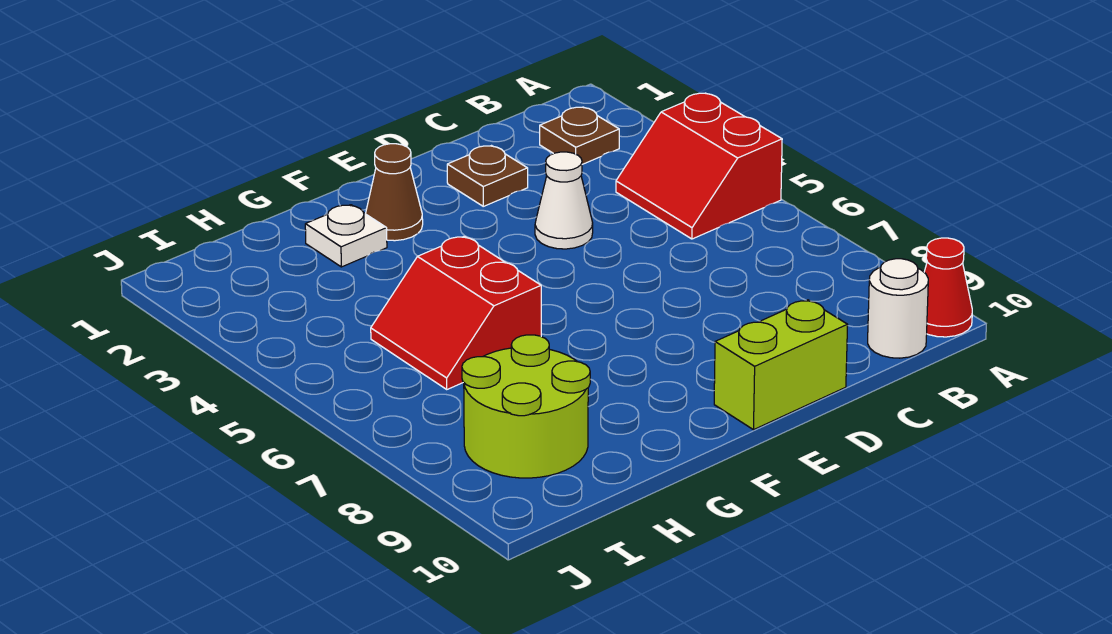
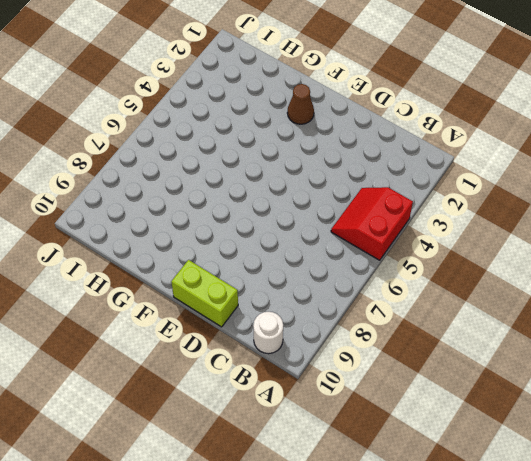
none -> red 1x1 cone [924,238,972,337]
none -> brown 1x1 plate [540,107,619,164]

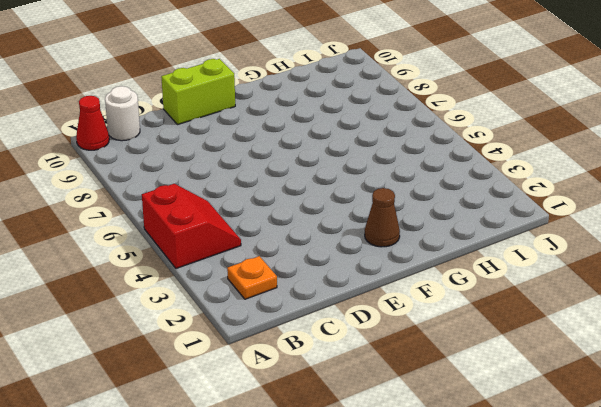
orange 1x1 plate [227,256,277,299] -> brown 1x1 plate [540,107,619,164]
none -> brown 1x1 plate [447,146,528,206]
none -> white 1x1 cone [535,152,593,249]

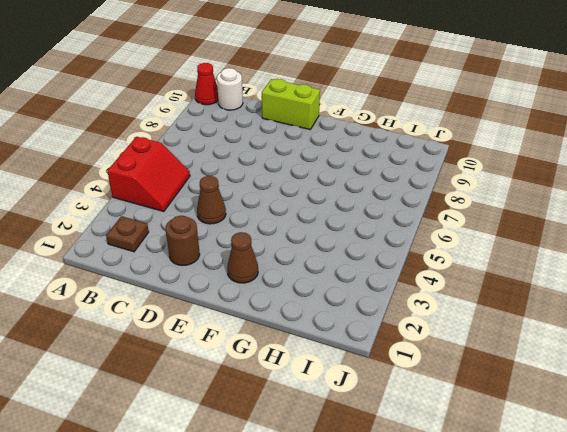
brown 1x1 round brick [166,216,200,266] -> brown 1x1 plate [447,146,528,206]
brown 1x1 cone [197,176,226,224] -> white 1x1 cone [535,152,593,249]
none -> white 1x1 plate [305,205,387,267]
none -> red 2x2 slope [371,236,541,389]

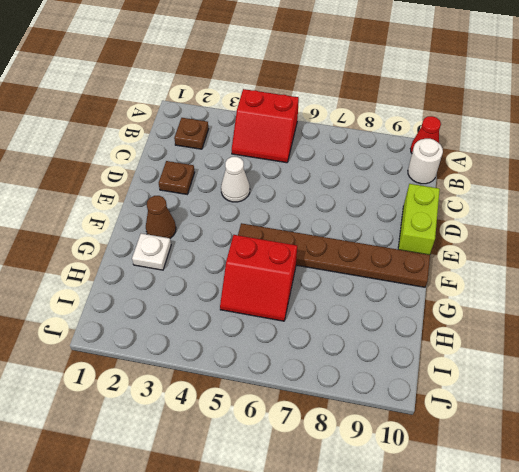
brown 1x6 plate [238,223,430,287] -> none
none -> lime 2x2 round brick [462,335,590,478]

